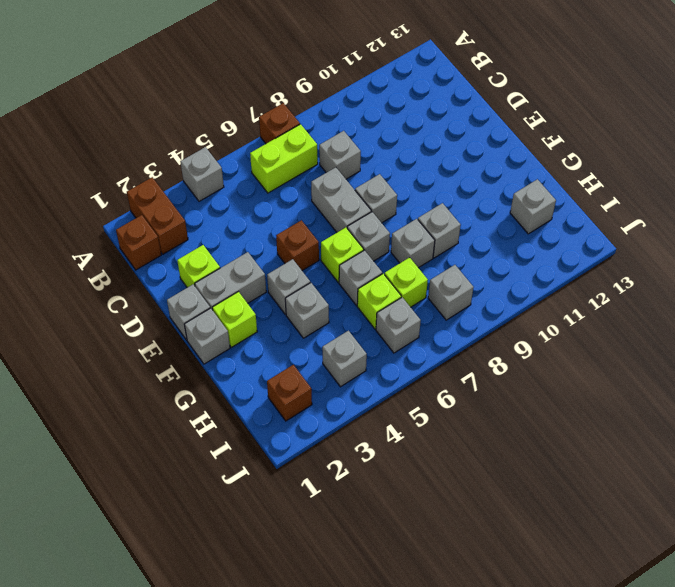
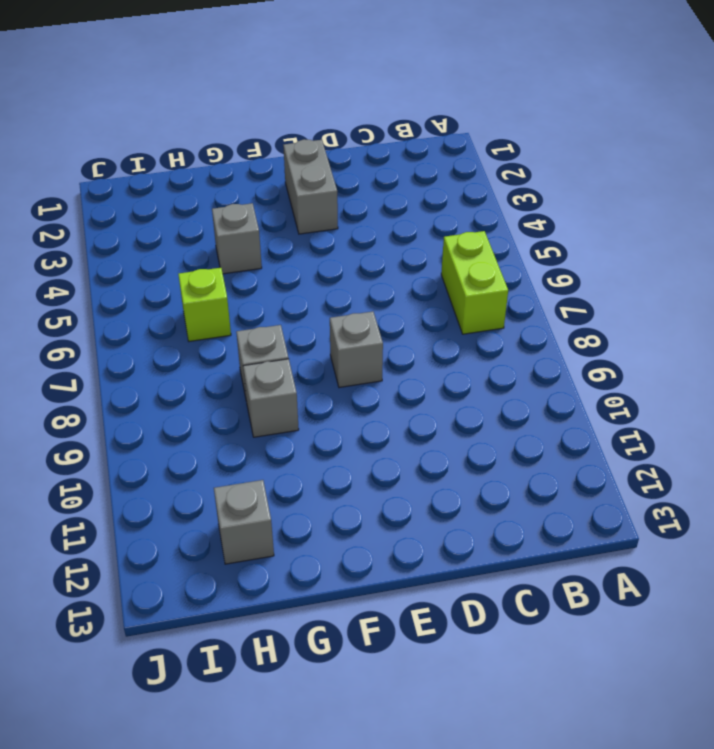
none -> brown 1x2 brick [127,177,188,254]
none -> grey 1x1 brick [180,147,224,201]
none -> brown 1x1 brick [259,103,300,144]

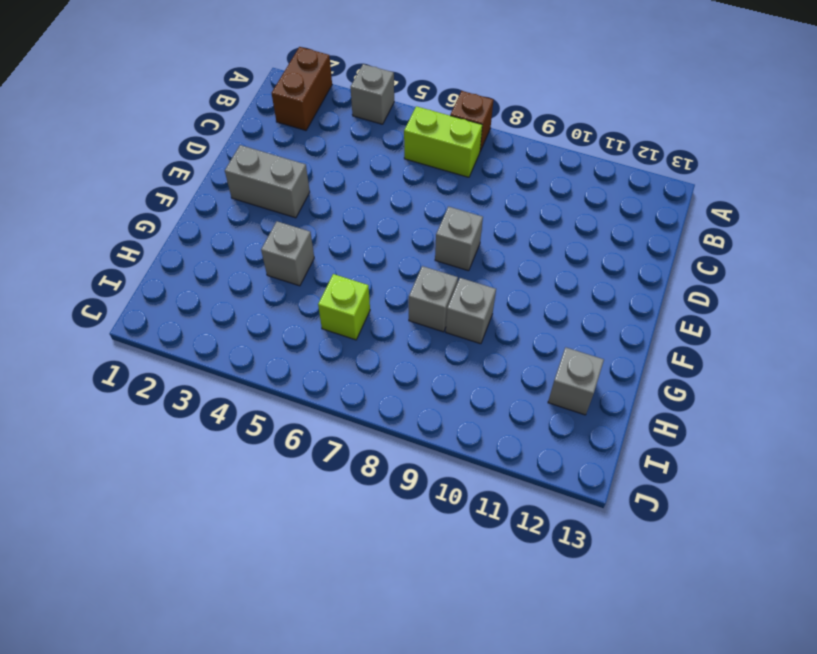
none -> brown 1x1 brick [116,215,161,270]
none -> grey 1x1 brick [319,131,361,179]
none -> lime 1x1 brick [177,245,220,288]

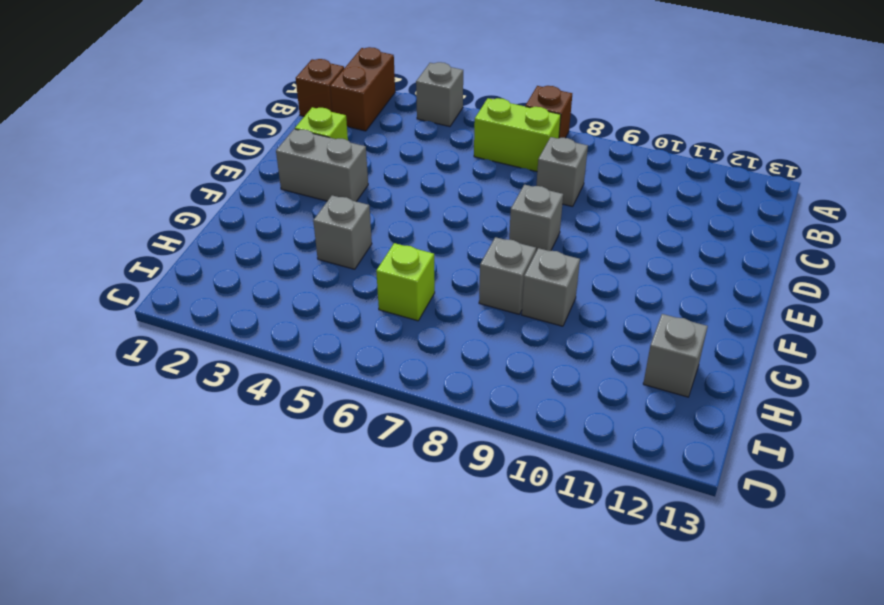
none -> grey 1x2 brick [311,167,371,232]
none -> grey 1x1 brick [167,285,210,340]
none -> brown 1x1 brick [276,220,319,271]

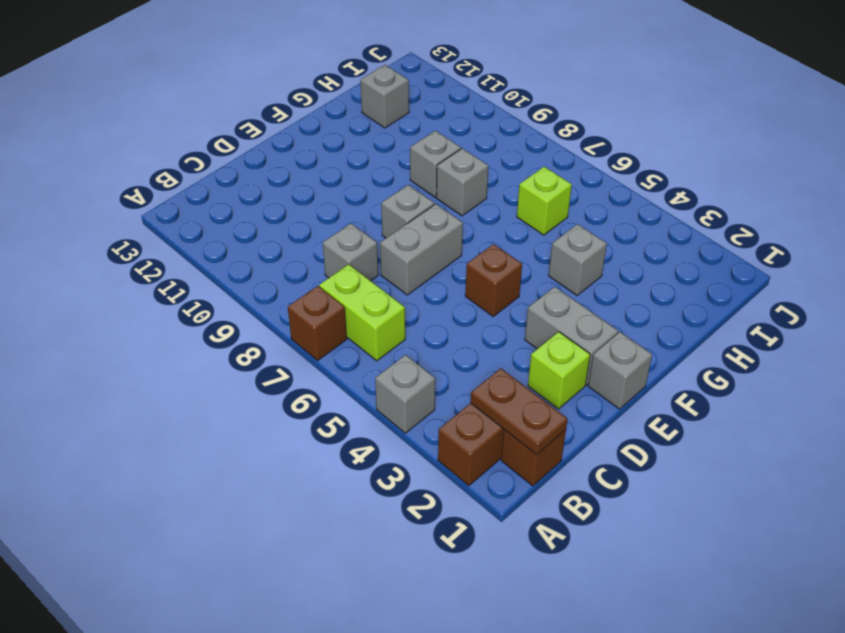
brown 1x2 plate [471,368,568,455] -> none
none -> grey 1x1 brick [184,308,230,364]
none -> lime 1x1 brick [212,292,257,347]
none -> grey 1x1 brick [267,259,310,315]

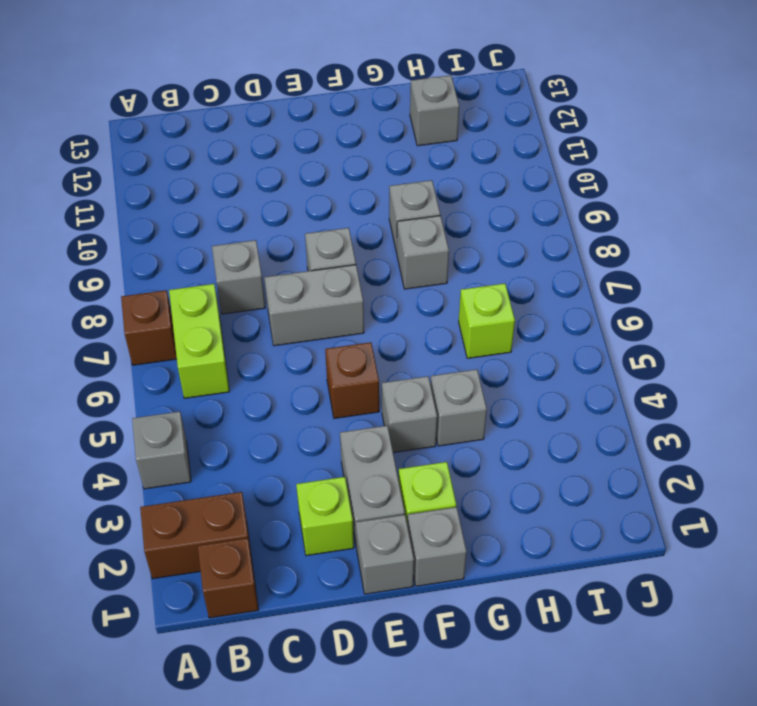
none -> lime 1x1 brick [321,228,364,282]
none -> grey 1x1 brick [347,212,390,261]
none -> grey 1x1 brick [339,250,382,306]

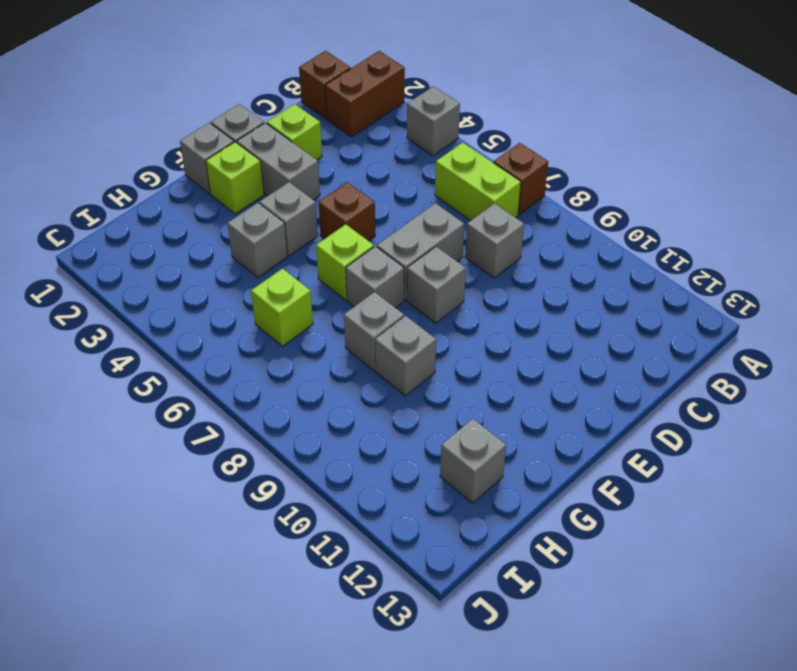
none -> grey 1x1 brick [339,250,382,306]
none -> lime 1x1 brick [384,258,428,307]
none -> brown 1x1 brick [267,365,312,421]

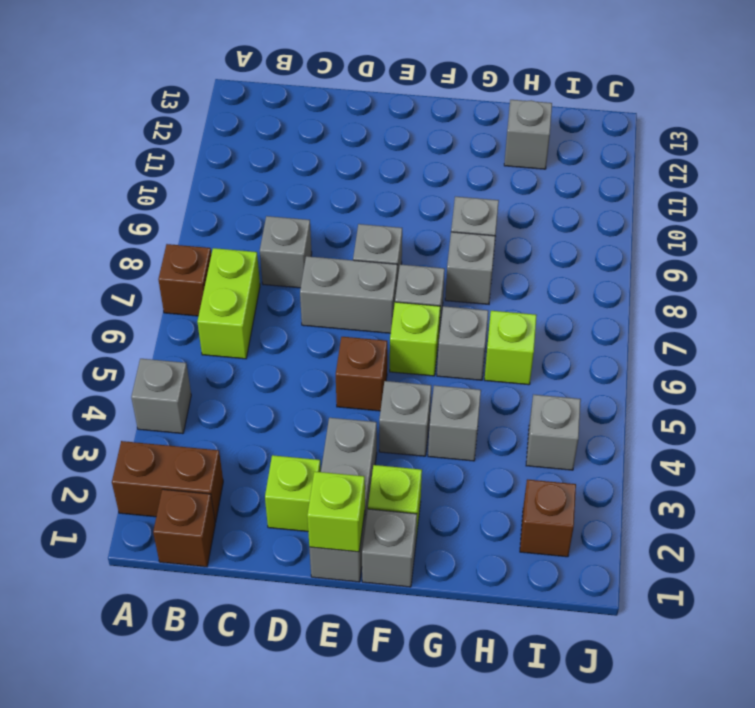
lime 1x1 brick [307,471,365,552] -> lime 1x1 brick moved to [384,258,428,307]
none -> grey 1x1 brick [376,297,421,353]
none -> grey 1x1 brick [428,265,474,320]

